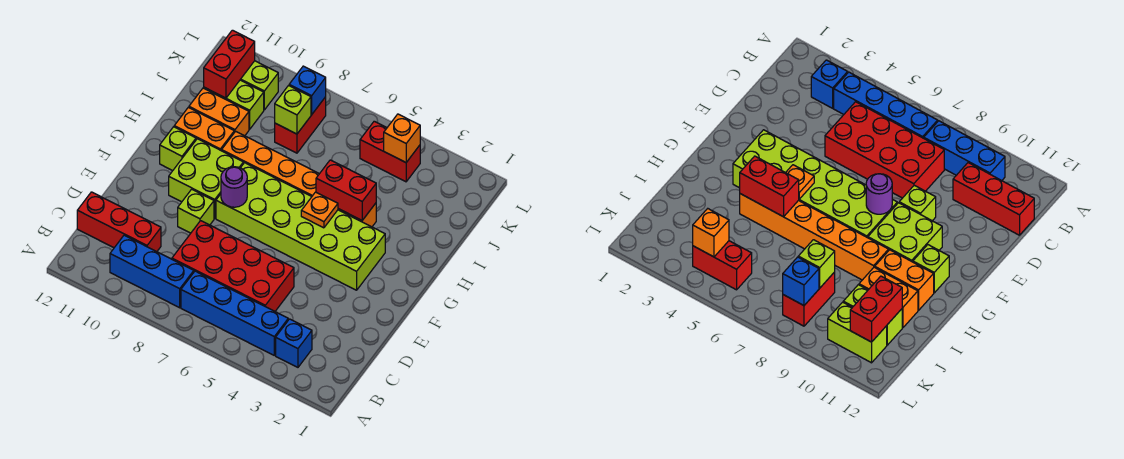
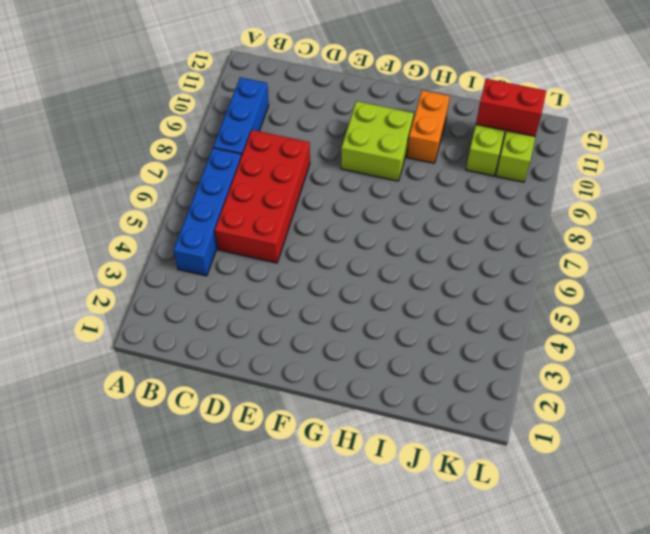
none -> blue 1x1 brick [276,319,312,367]
none -> red 1x3 brick [77,192,161,252]
none -> lime 1x1 brick [178,189,214,233]

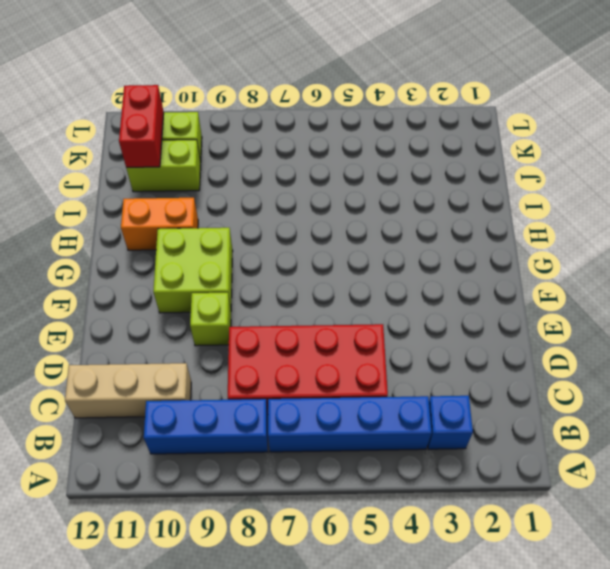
tan 1x3 brick [65,363,191,418] -> red 1x3 brick [77,192,161,252]
none -> lime 2x6 brick [216,163,385,290]
none -> lime 1x1 brick [160,127,196,171]
none -> orange 1x6 brick [222,131,376,227]

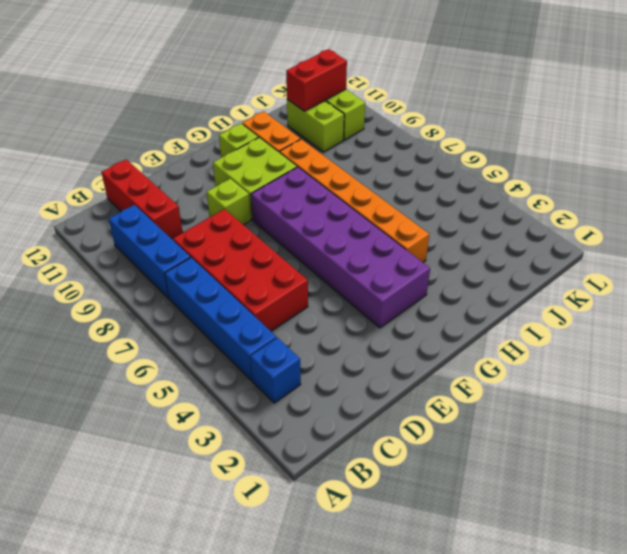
purple 2x6 brick [251,167,430,328] -> lime 2x6 brick [216,163,385,290]
none -> orange 1x2 brick [189,88,249,136]
none -> red 1x2 brick [275,97,326,153]
none -> red 1x2 brick [360,121,420,182]

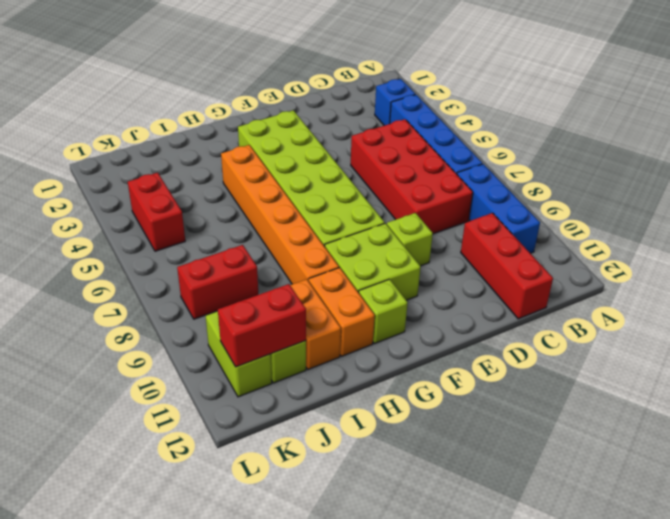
none -> purple 1x1 round brick [221,167,247,207]
none -> orange 1x1 plate [301,192,338,228]
none -> red 1x2 brick [316,160,376,220]

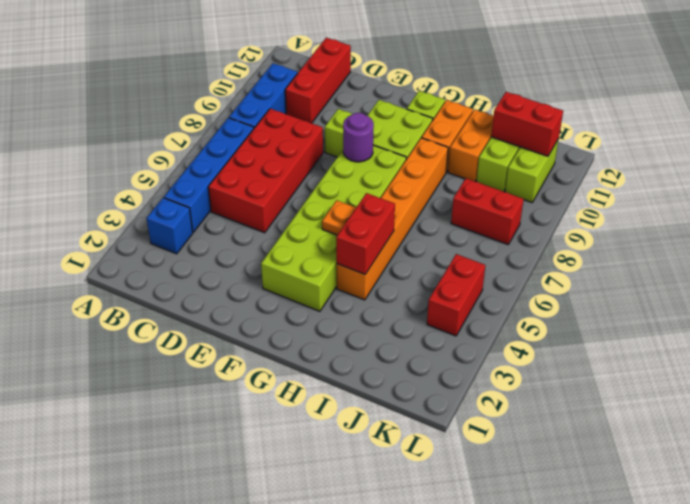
none -> lime 1x1 brick [275,85,311,134]
none -> orange 1x1 brick [384,114,420,163]
none -> blue 1x1 brick [289,66,326,115]

